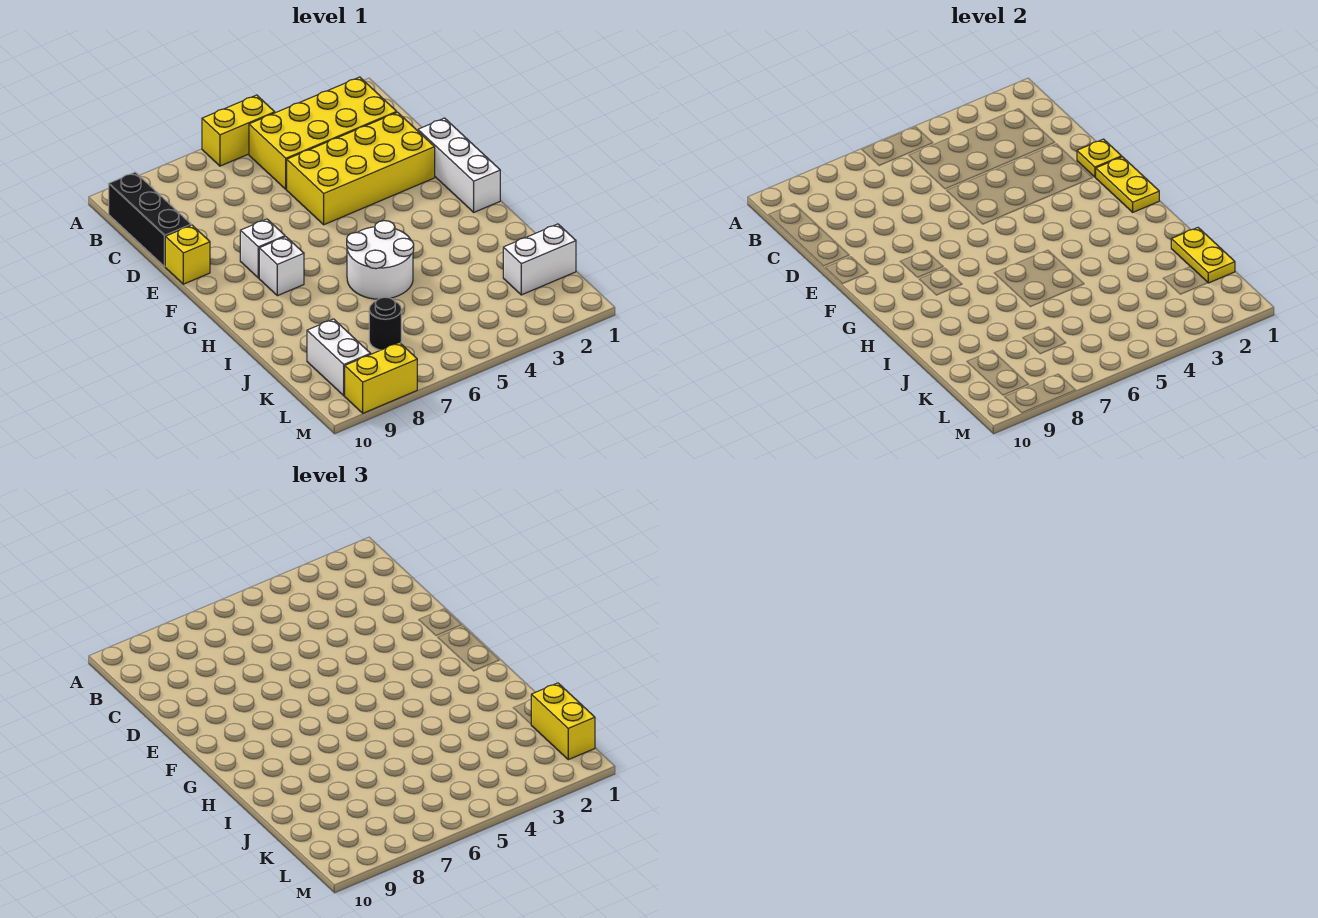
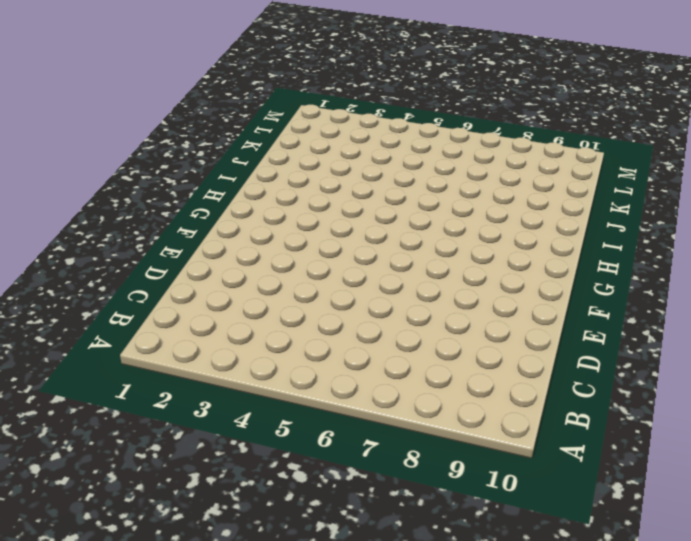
none -> yellow 1x2 brick [202,95,275,166]
none -> yellow 2x4 brick [249,77,397,189]
none -> black 1x3 brick [108,172,191,267]

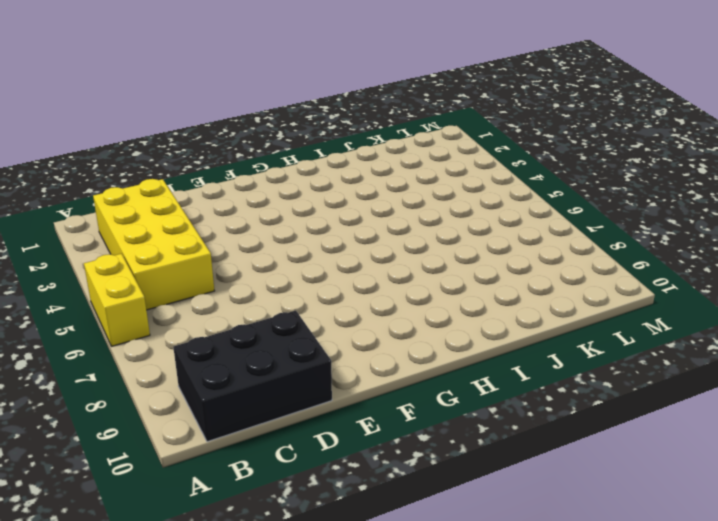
black 2x3 brick [173,311,332,442] -> black 1x3 brick [108,172,191,267]
none -> yellow 2x4 brick [287,112,435,225]
none -> white 1x3 brick [418,118,500,212]
none -> yellow 1x1 brick [165,225,210,284]

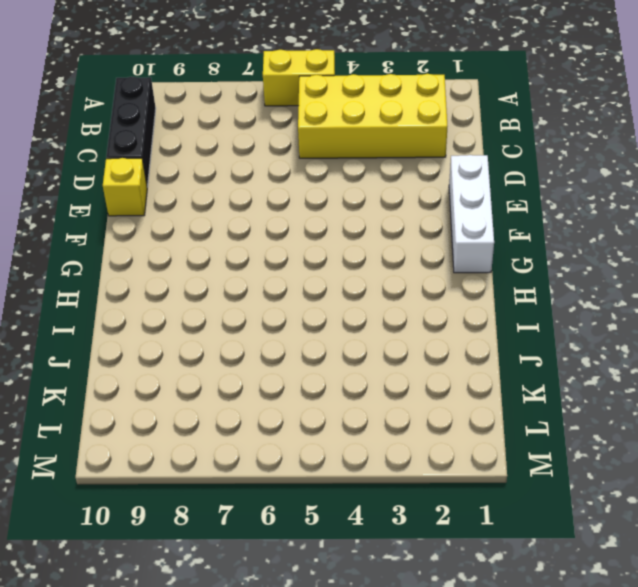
none -> yellow 2x4 brick [287,112,435,225]
none -> white 1x1 brick [240,219,285,278]
none -> white 1x1 brick [259,237,304,296]

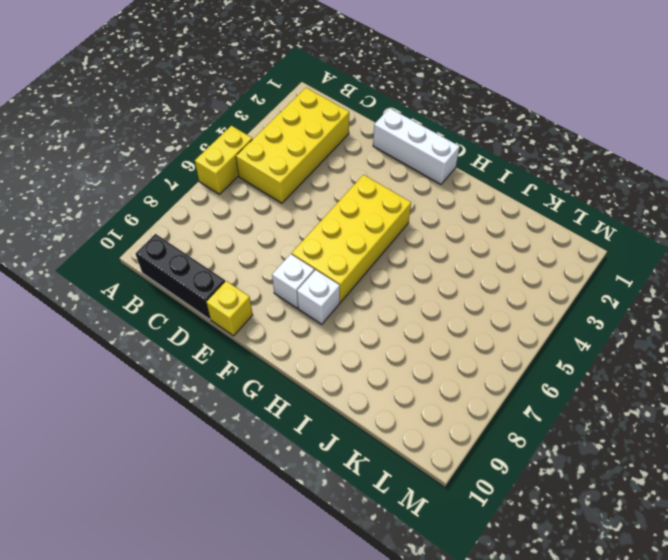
yellow 2x4 brick [292,175,411,302] -> yellow 2x4 brick moved to [287,112,435,225]
none -> white 2x2 round brick [347,221,414,299]
none -> white 1x2 brick [503,224,576,295]
none -> black 1x1 round brick [369,297,401,350]

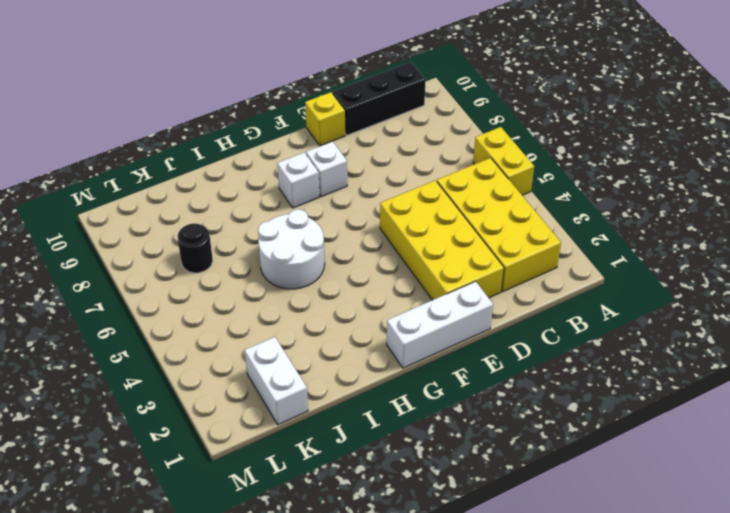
none -> white 1x2 brick [307,319,371,396]
none -> yellow 1x2 brick [345,342,417,413]
none -> yellow 1x1 plate [1077,139,1122,177]

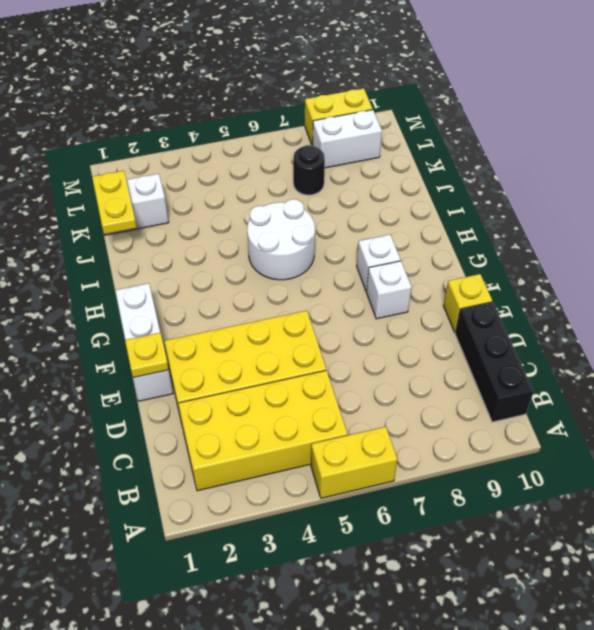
white 1x2 brick [313,110,382,168] -> white 1x2 brick turned to [307,319,371,396]
none -> yellow 1x2 plate [1096,157,1159,212]
none -> yellow 1x2 brick [531,683,595,760]

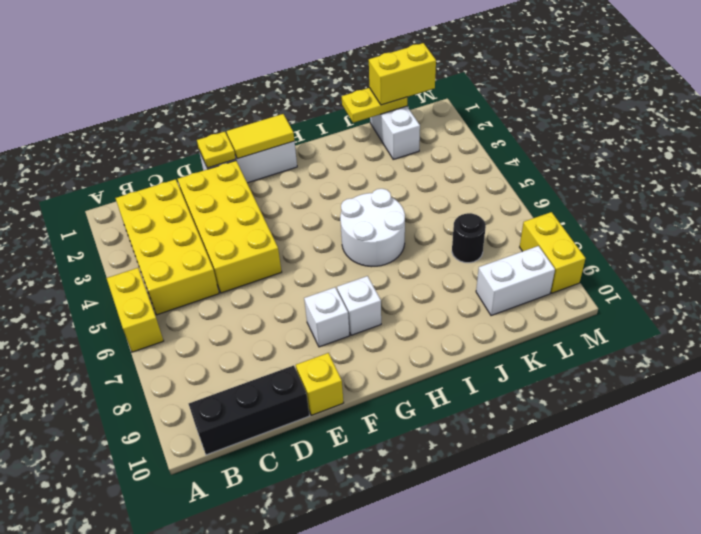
yellow 1x2 tile [227,114,294,159] -> yellow 1x2 plate [1096,157,1159,212]

